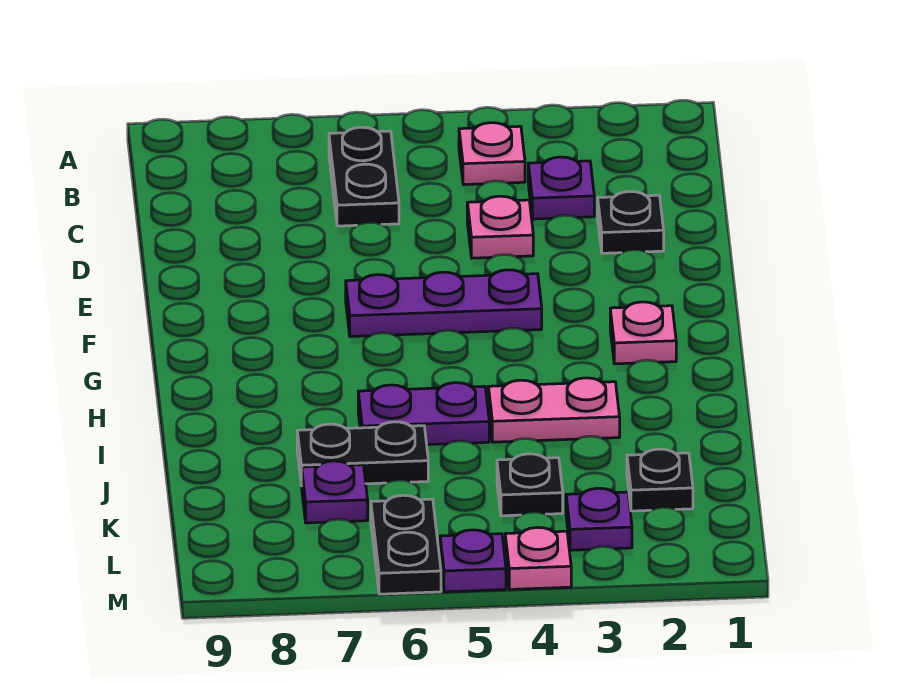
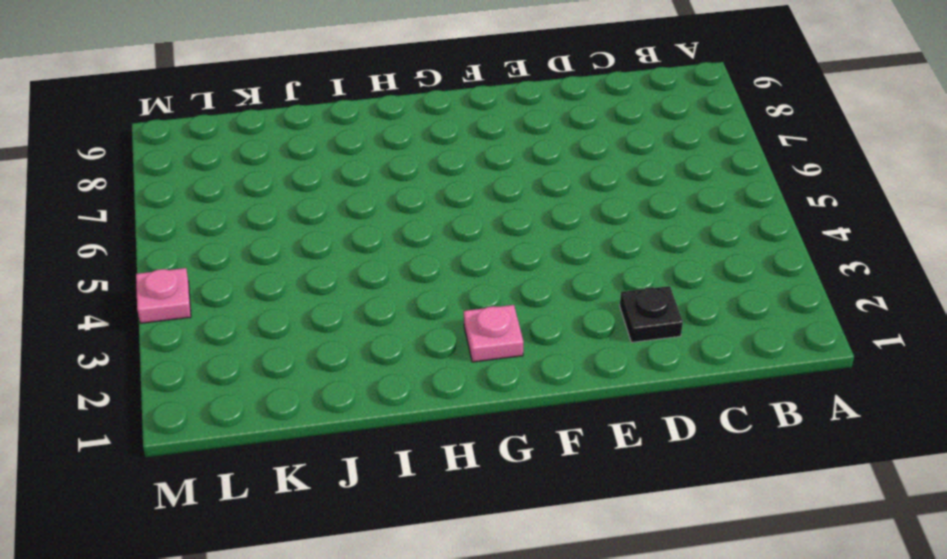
none -> pink 1x1 plate [459,123,525,185]
none -> black 1x2 plate [329,127,399,226]
none -> purple 1x1 plate [528,157,594,219]

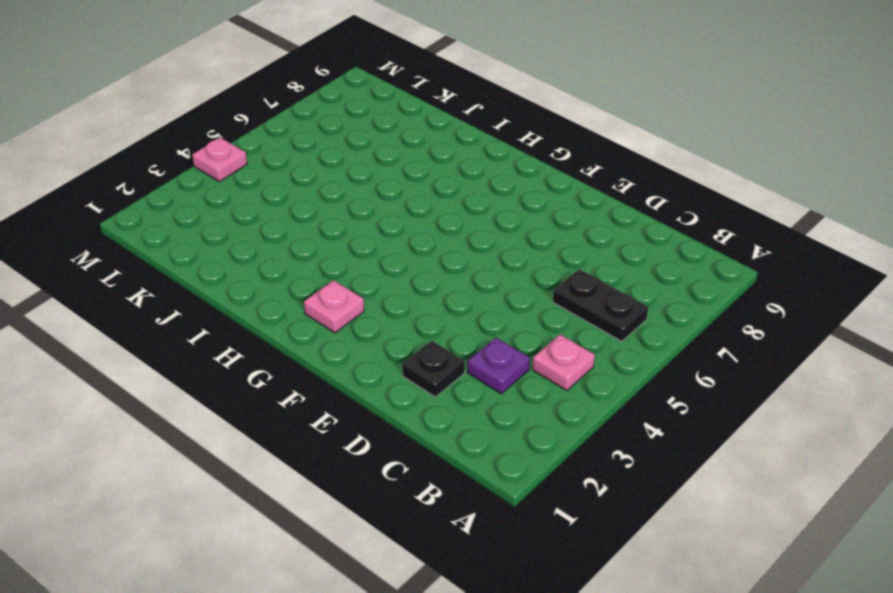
none -> pink 1x1 plate [467,196,533,258]
none -> purple 1x3 plate [346,270,542,337]
none -> pink 1x2 plate [488,378,620,442]

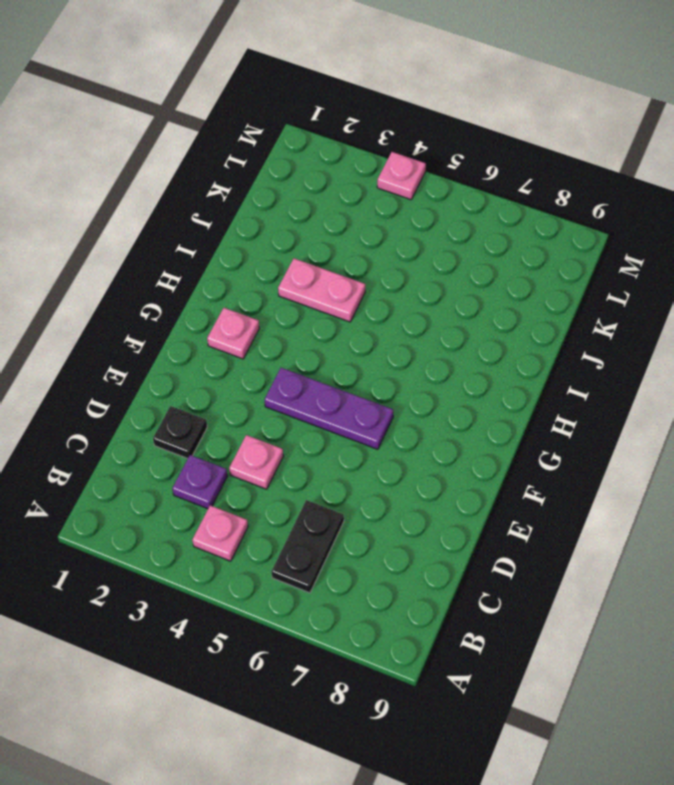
none -> purple 1x2 plate [358,383,489,445]
none -> black 1x2 plate [297,422,428,486]
none -> black 1x1 plate [627,449,693,511]

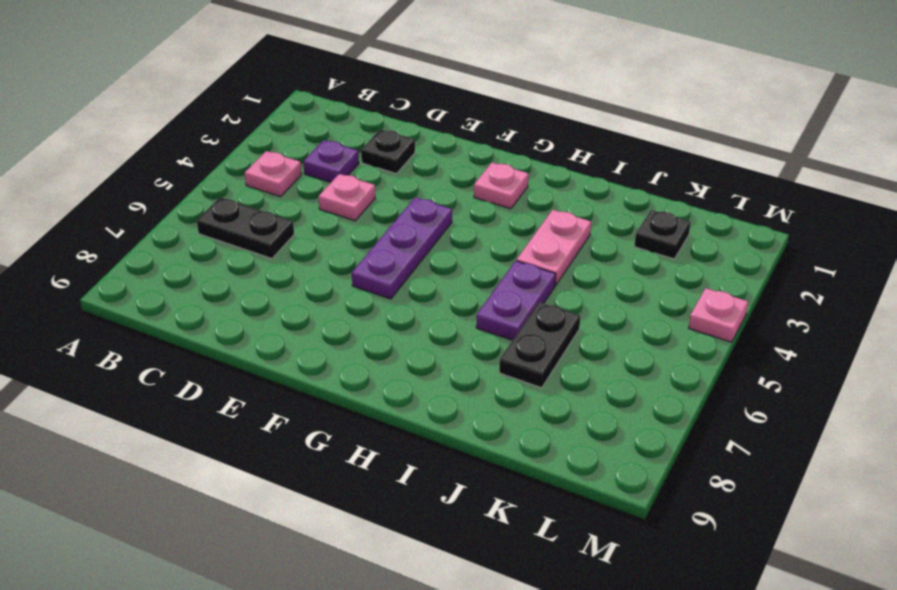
none -> black 1x1 plate [497,454,563,516]
none -> purple 1x1 plate [302,461,368,523]
none -> purple 1x1 plate [566,488,632,550]

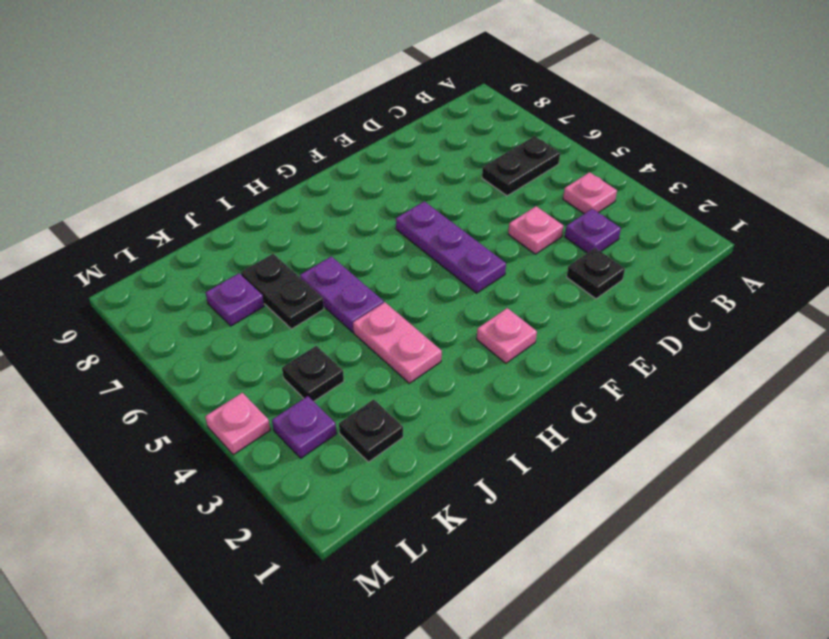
none -> black 1x2 plate [371,495,441,594]
none -> purple 1x1 plate [440,530,506,592]

